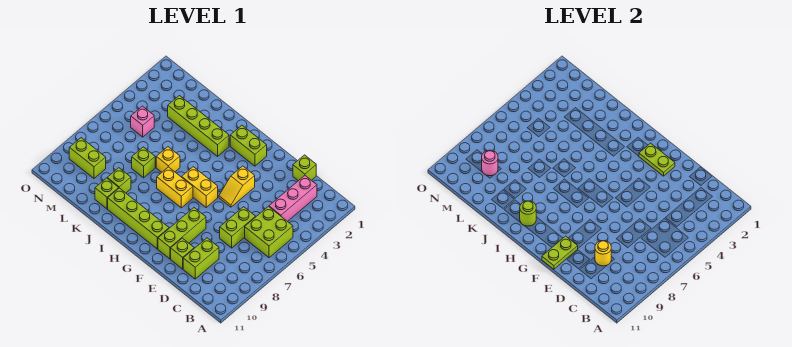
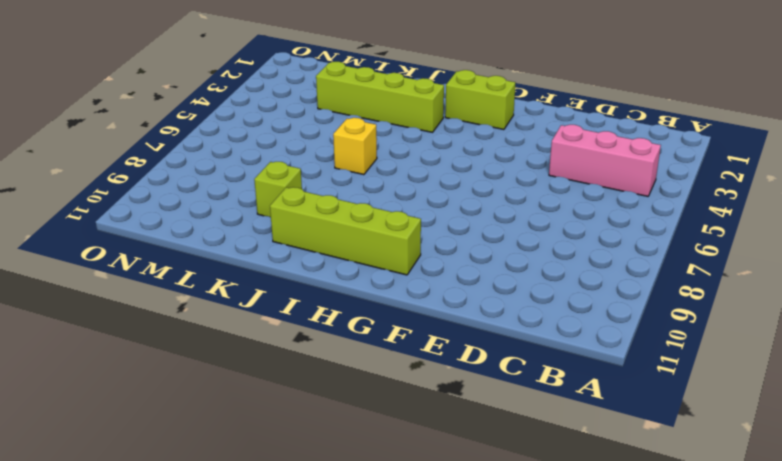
pink 1x3 brick [549,125,661,196] -> pink 1x3 brick turned to [269,176,317,222]
none -> lime 2x2 brick [245,206,293,258]
none -> lime 1x1 brick [293,155,316,181]
none -> lime 1x2 brick [220,207,256,248]

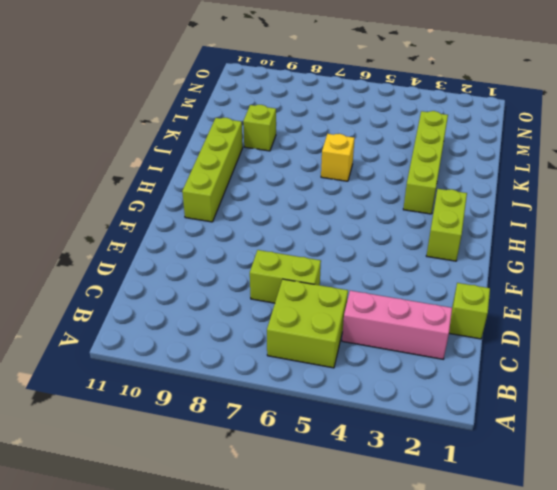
none -> lime 1x2 brick [183,238,219,279]
none -> lime 1x1 brick [171,238,194,269]
none -> yellow 1x2 slope [219,166,255,207]

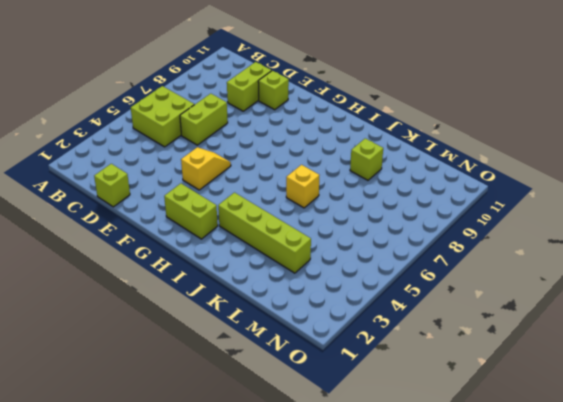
none -> pink 1x3 brick [269,176,317,222]
none -> lime 1x3 brick [158,208,206,259]
none -> yellow 1x2 brick [182,167,218,207]

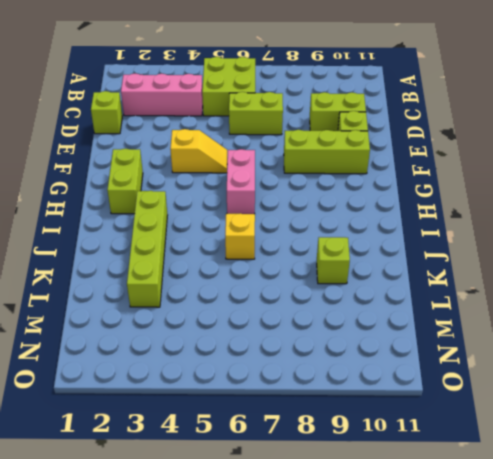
pink 1x2 brick [227,149,255,214] -> yellow 1x2 brick [182,167,218,207]
none -> lime 1x4 brick [108,188,169,249]
none -> yellow 1x2 brick [157,167,193,208]
none -> lime 1x1 brick [132,147,155,178]

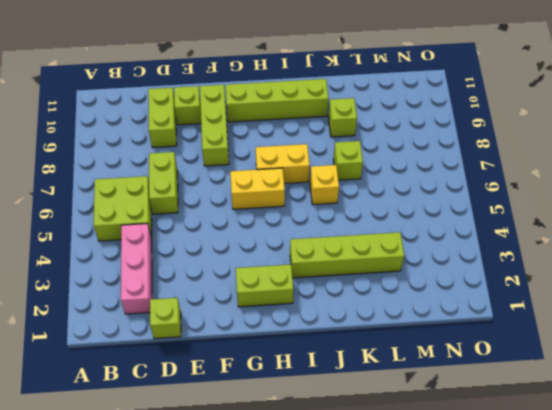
none -> yellow 1x2 slope [219,166,255,207]
none -> lime 1x1 brick [95,178,119,209]
none -> pink 1x1 brick [131,106,154,137]

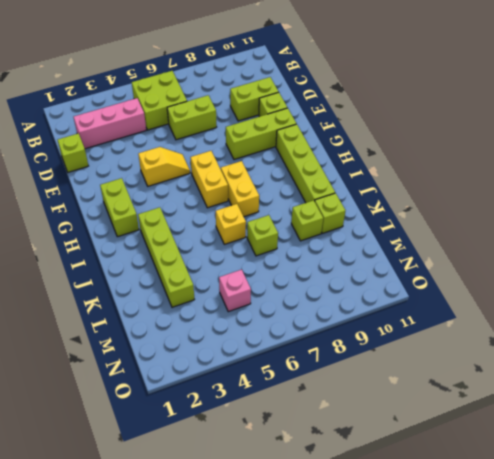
none -> lime 1x2 brick [69,138,106,178]
none -> yellow 1x1 round brick [595,241,611,266]
none -> lime 1x2 plate [639,143,675,176]

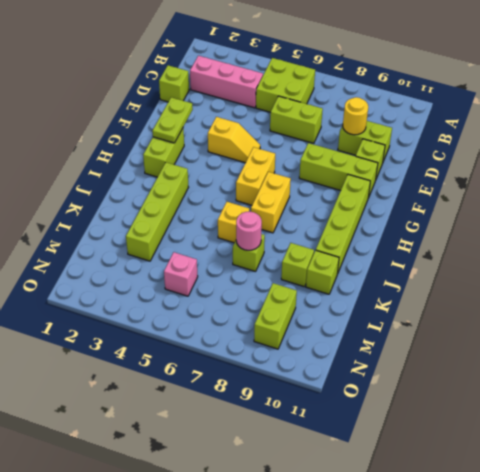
pink 1x1 round brick [236,211,262,250] -> pink 1x1 round brick moved to [482,150,498,176]
none -> lime 1x2 plate [542,236,578,269]
none -> lime 1x1 round brick [520,201,536,226]

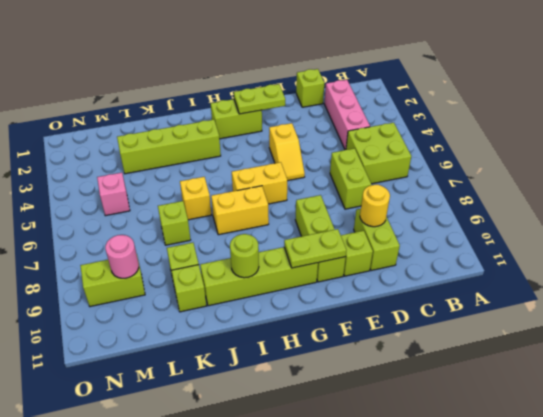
lime 1x2 plate [284,229,346,268] -> lime 1x2 plate turned to [542,236,578,269]

